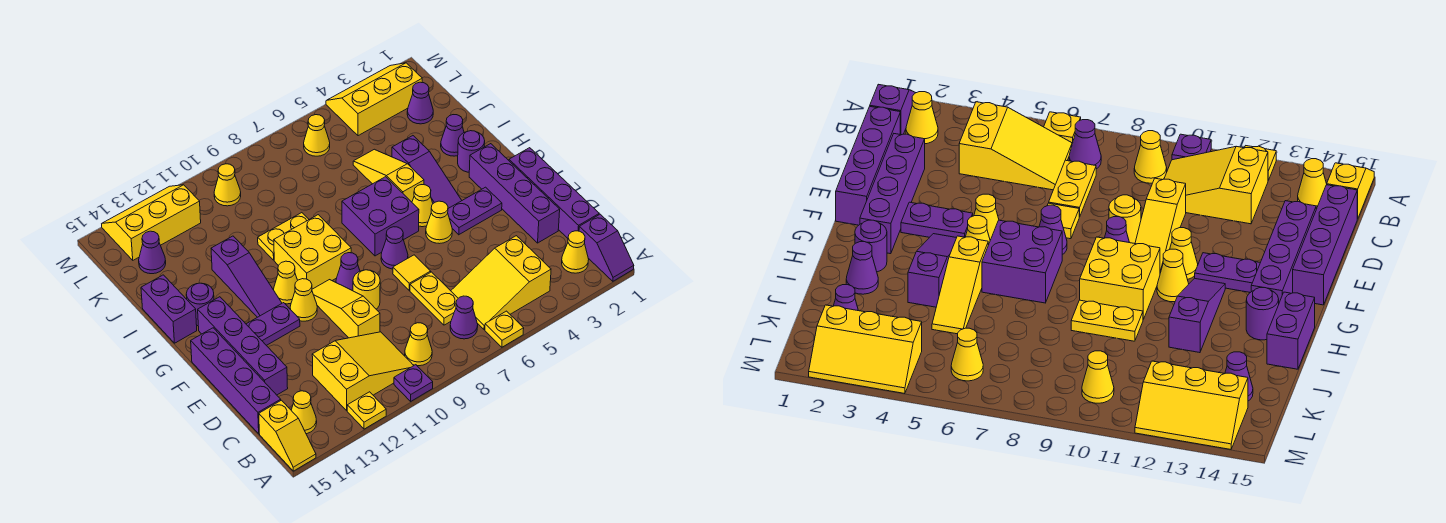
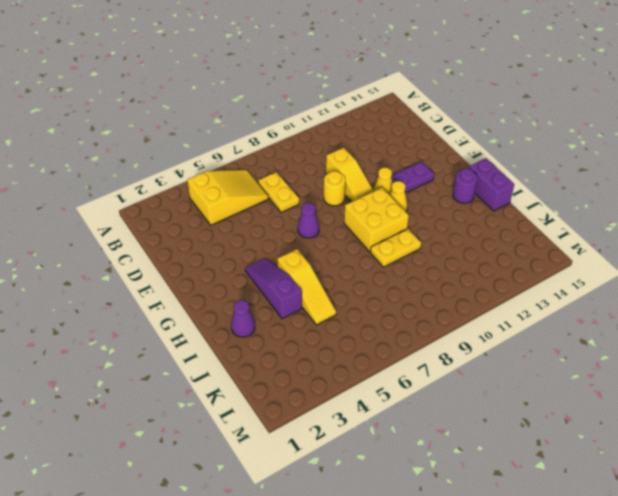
none -> purple 1x2 slope [579,214,634,281]
none -> yellow 1x1 plate [485,311,524,347]
none -> purple 1x1 plate [394,365,433,401]
none -> yellow 1x1 plate [347,392,386,429]

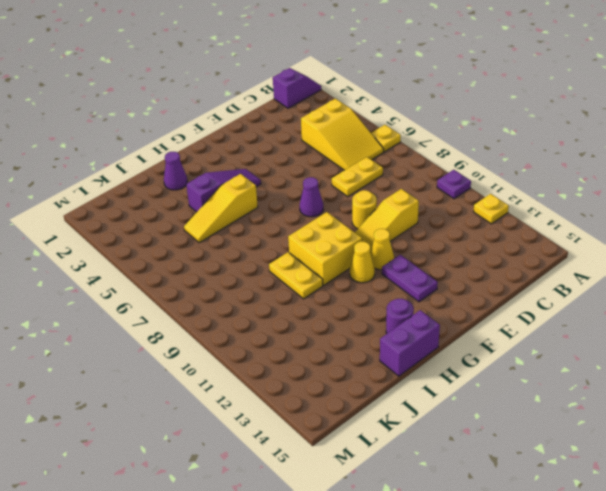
none -> yellow 1x2 slope [259,400,316,471]
none -> yellow 1x1 cone [562,231,589,273]
none -> purple 1x1 cone [450,296,478,339]
none -> yellow 1x1 cone [405,323,432,366]

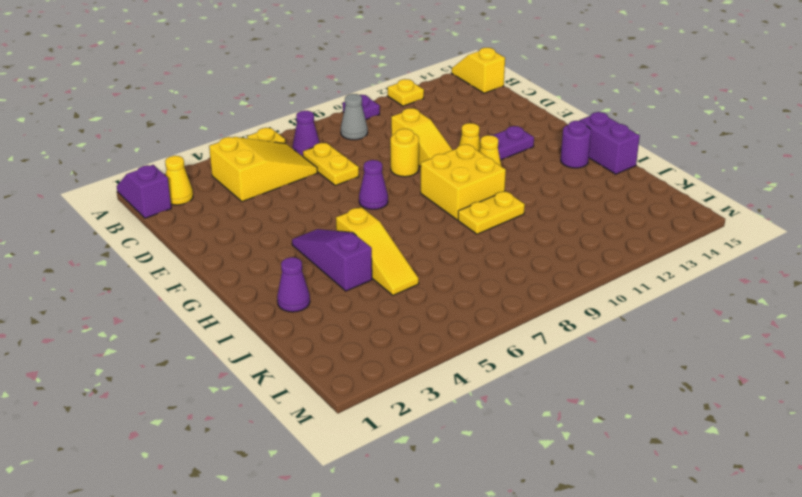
grey 1x1 cone [341,94,368,140] -> yellow 1x1 cone [405,323,432,366]
none -> yellow 2x3 slope [312,332,414,410]
none -> yellow 1x1 cone [291,391,317,434]
none -> purple 1x4 brick [509,148,599,238]
none -> purple 1x4 brick [191,328,281,434]

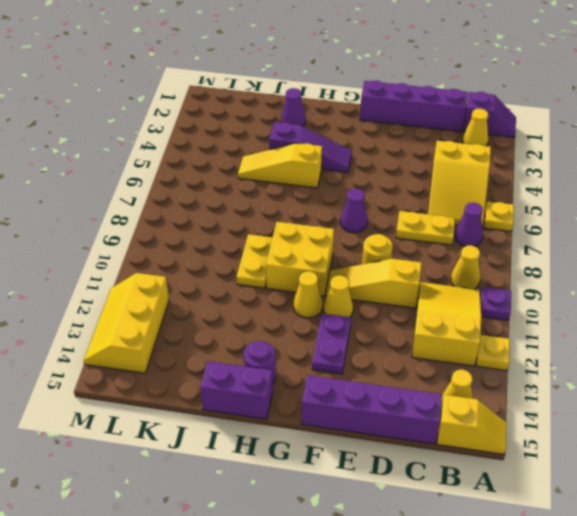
none -> purple 1x4 brick [469,144,560,243]
none -> purple 1x4 brick [198,297,288,395]
none -> yellow 1x1 tile [393,255,431,290]
none -> purple 1x2 plate [448,187,502,235]

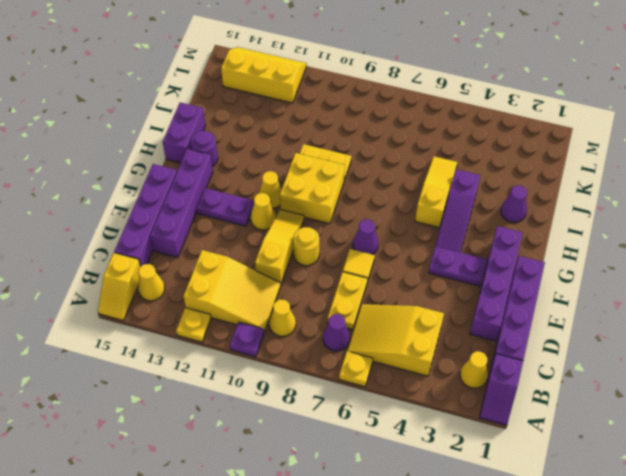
none -> yellow 1x1 cone [426,201,452,244]
none -> purple 1x1 cone [336,253,360,291]
none -> yellow 1x1 cone [412,185,433,227]
none -> purple 2x2 brick [342,177,419,256]

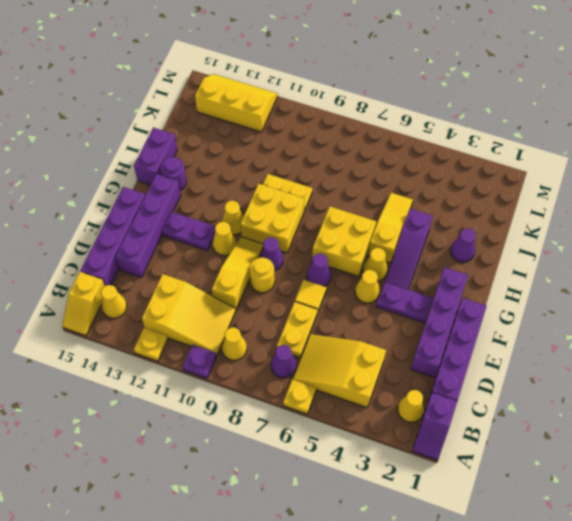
yellow 2x2 brick [312,206,376,277] -> purple 2x2 brick [342,177,419,256]
none -> purple 1x3 slope [211,236,282,317]
none -> purple 1x1 round brick [458,131,485,172]
none -> purple 1x1 cone [407,82,433,124]
none -> purple 1x1 cone [139,231,166,274]

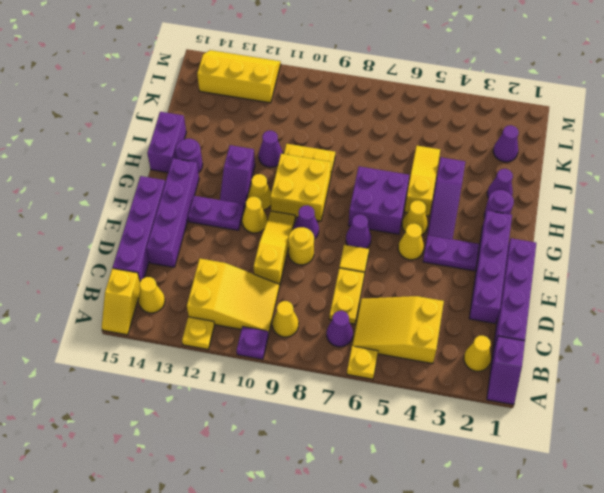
purple 1x2 slope [220,145,255,207] -> purple 1x3 slope [211,236,282,317]
purple 1x1 cone [259,131,283,167] -> purple 1x1 cone moved to [139,231,166,274]
none -> yellow 2x3 slope [326,63,422,136]
none -> yellow 1x1 cone [304,115,330,156]
none -> yellow 1x1 cone [214,164,241,206]

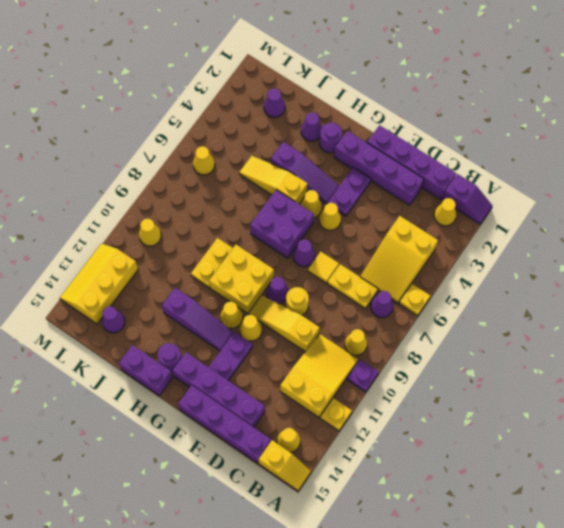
none -> yellow 2x3 slope [326,63,422,136]

